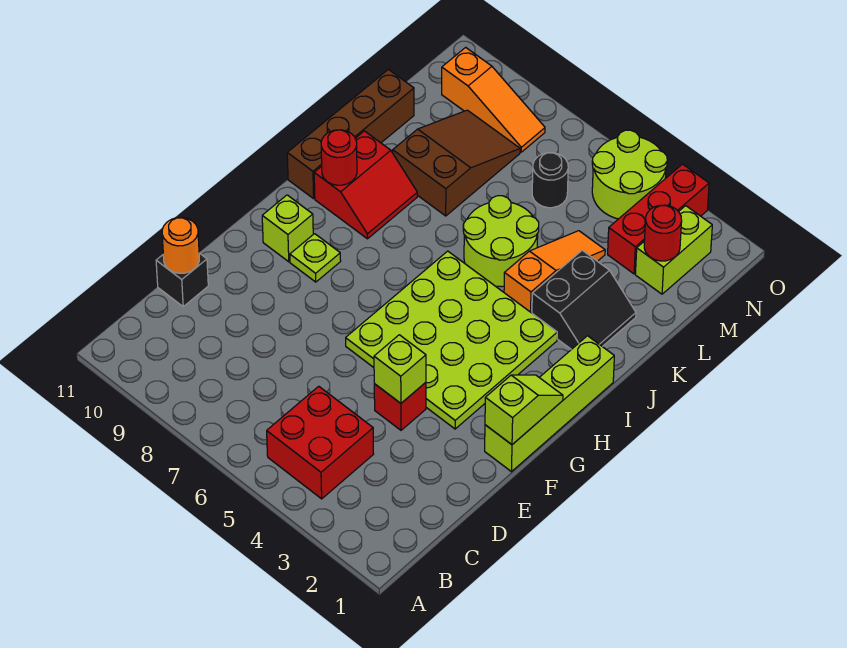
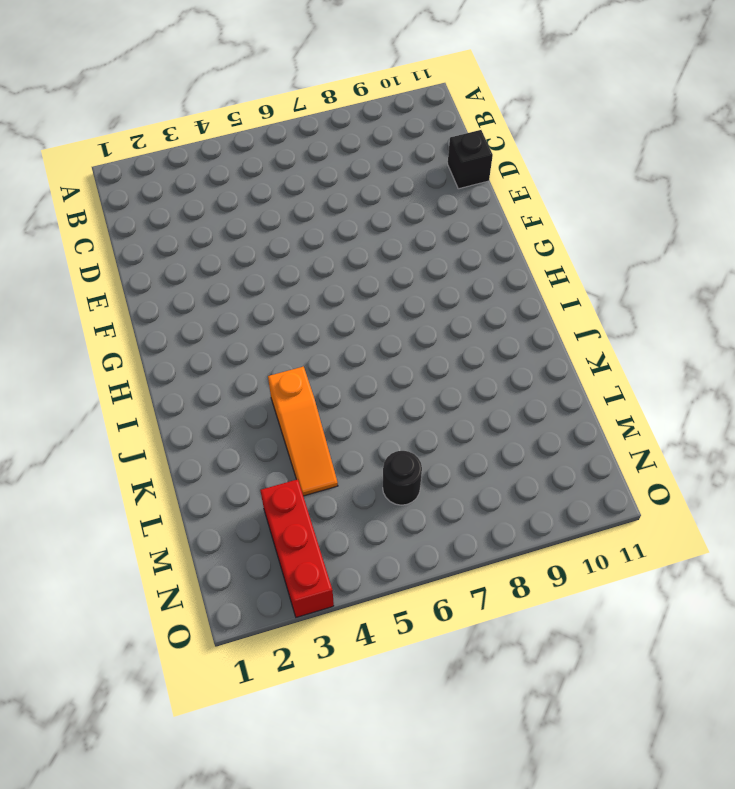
none -> red 2x2 brick [267,386,374,499]
none -> red 1x1 brick [374,382,426,430]
none -> lime 1x4 brick [485,336,614,472]

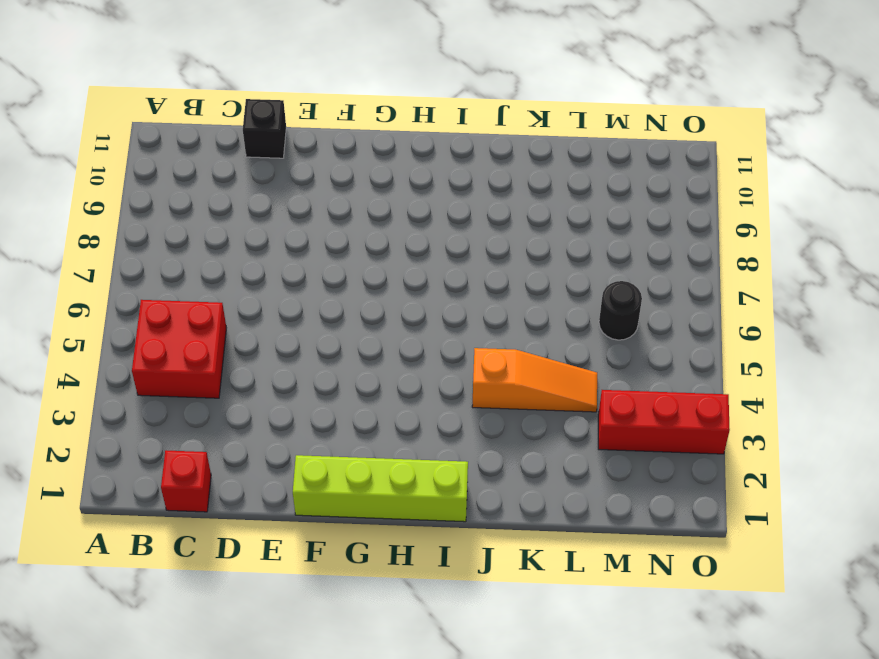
red 1x1 brick [161,450,211,512] -> red 1x1 brick moved to [374,382,426,430]
none -> lime 4x4 plate [346,251,557,429]
none -> lime 1x1 plate [290,234,341,282]
none -> lime 1x1 brick [262,195,313,262]

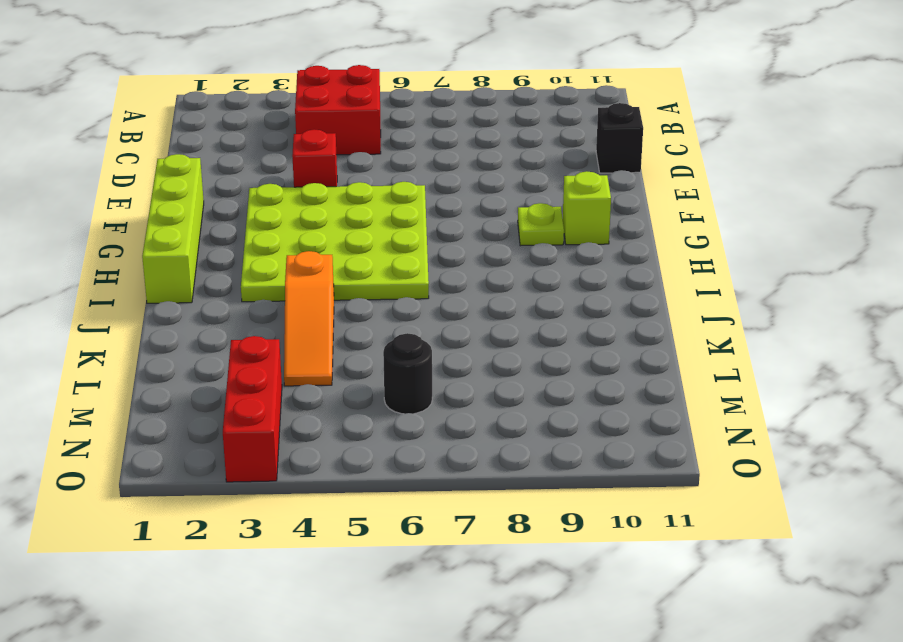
none -> red 2x2 slope [314,131,417,239]
none -> brown 1x4 brick [287,70,414,199]
none -> black 2x2 slope [532,250,636,349]

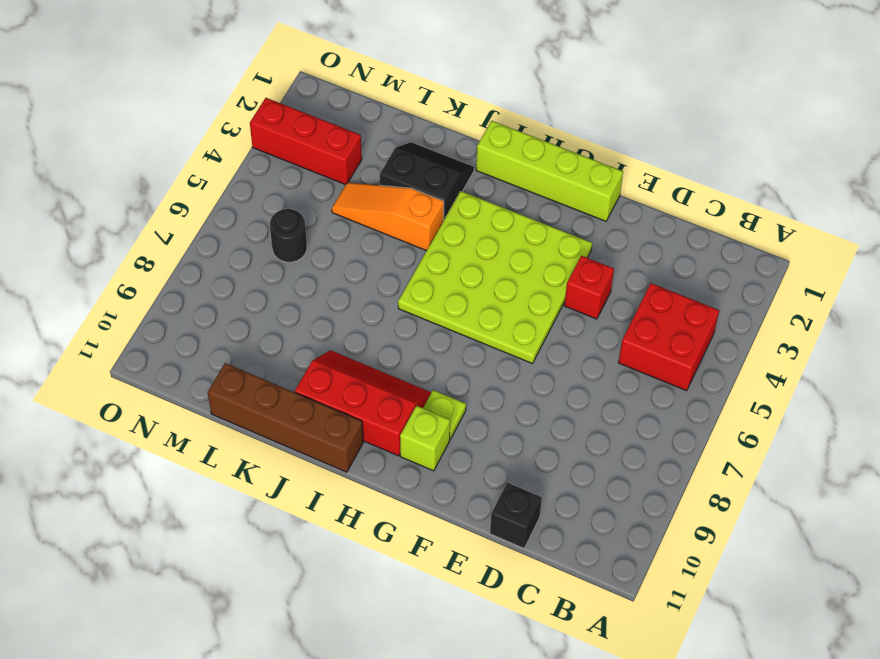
red 2x3 slope [295,350,431,456] -> red 2x2 slope [314,131,417,239]
none -> lime 2x2 round brick [463,196,539,287]
none -> brown 2x3 slope [393,110,520,216]
none -> lime 1x2 brick [635,206,712,294]

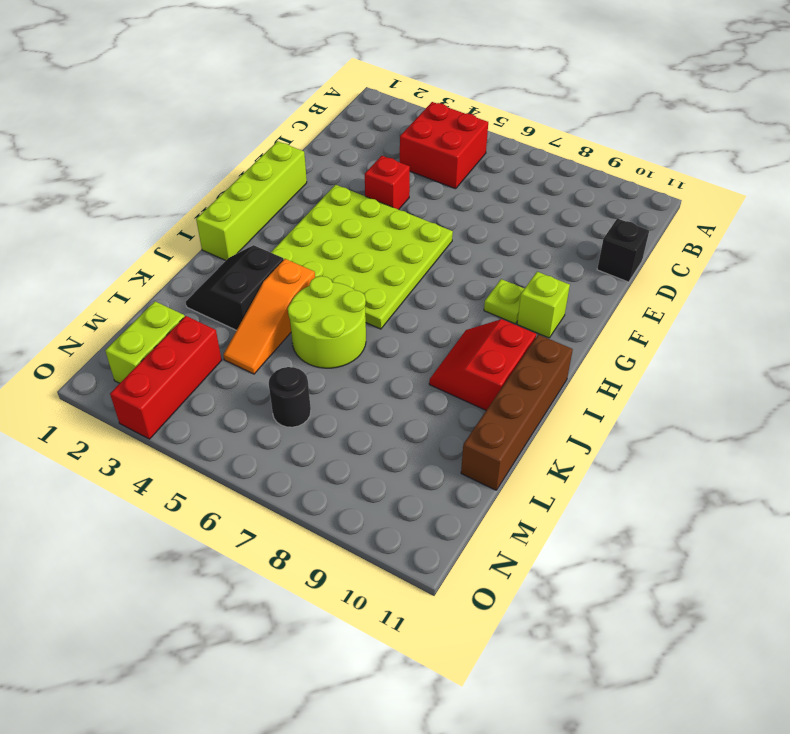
none -> brown 2x3 slope [393,110,520,216]
none -> lime 2x2 round brick [592,130,667,219]
none -> orange 1x3 slope [442,47,545,152]

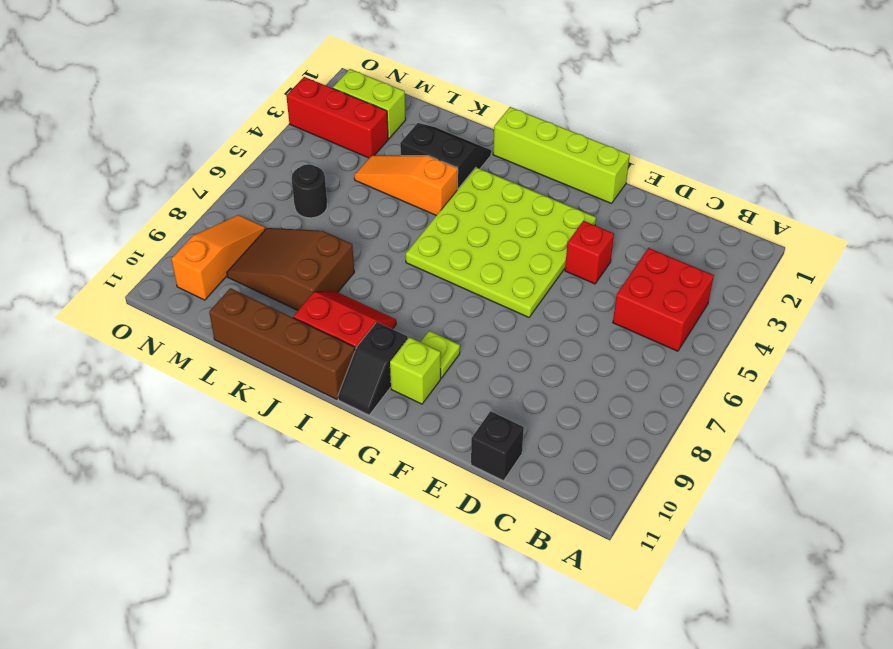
black 1x2 slope [338,322,408,415] -> none
none -> lime 2x2 round brick [463,196,539,287]
none -> lime 2x2 round brick [592,130,667,219]
none -> orange 1x1 round brick [162,218,199,273]

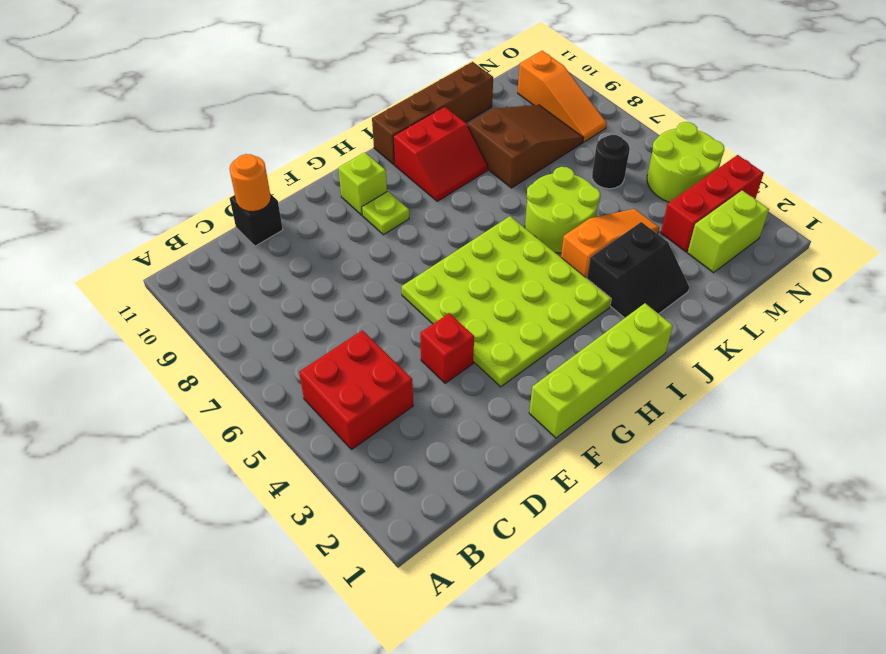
none -> lime 1x1 brick [374,335,426,403]
none -> lime 1x2 slope [485,375,563,445]
none -> red 1x1 round brick [321,130,357,185]

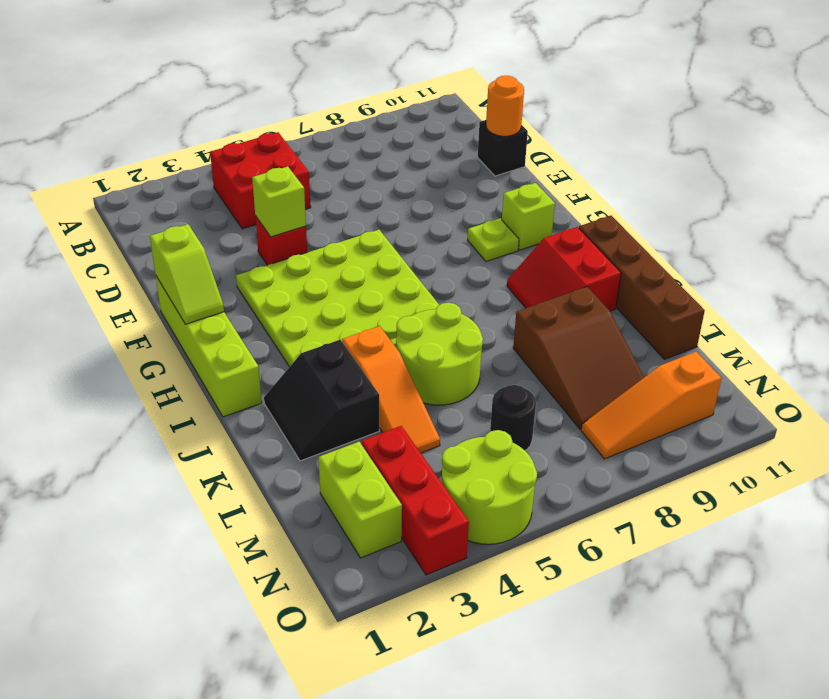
none -> red 1x1 round brick [321,130,357,185]
none -> red 1x1 round brick [644,205,682,261]

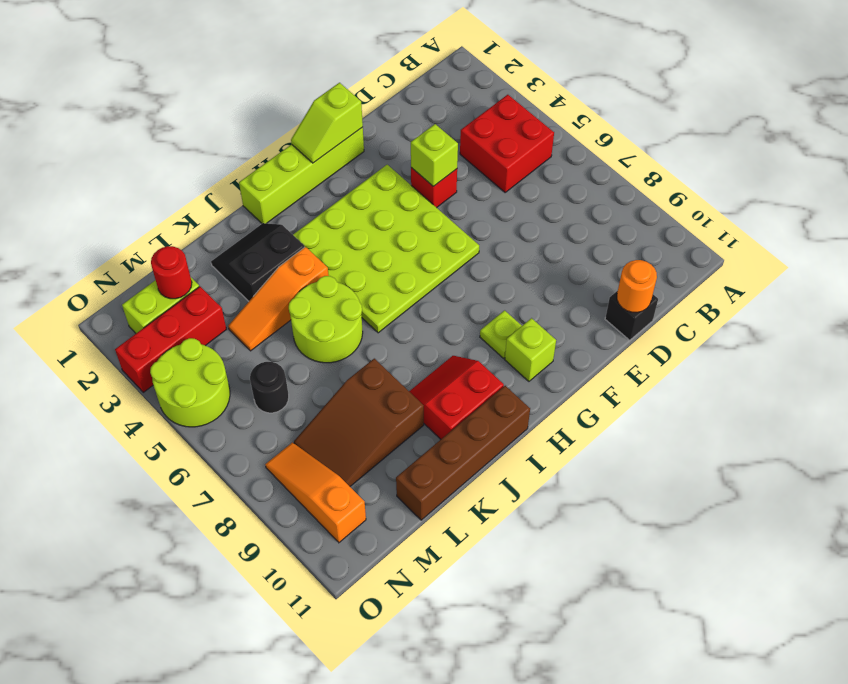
none -> red 1x1 round brick [321,130,357,185]

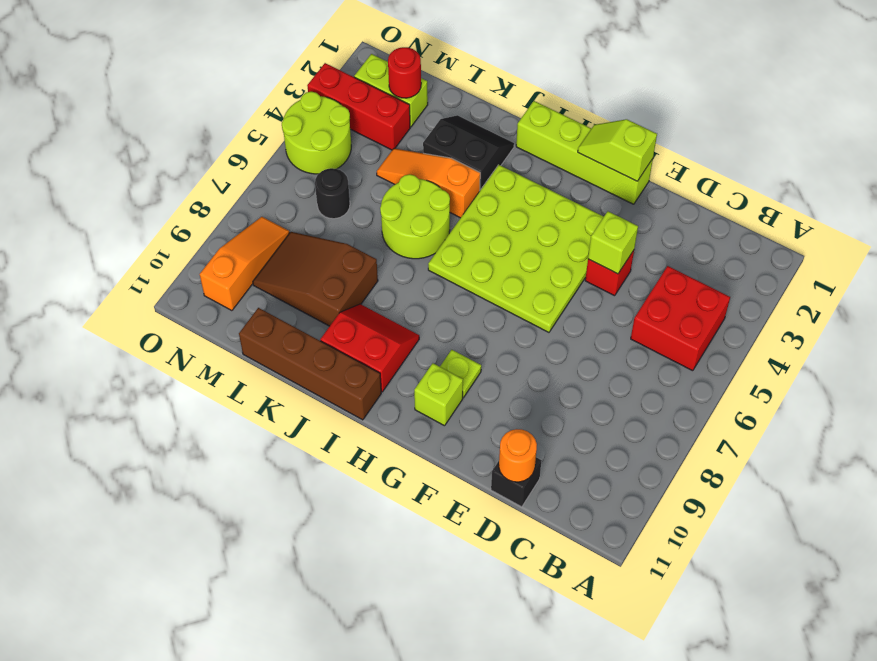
none -> red 1x1 round brick [321,130,357,185]

